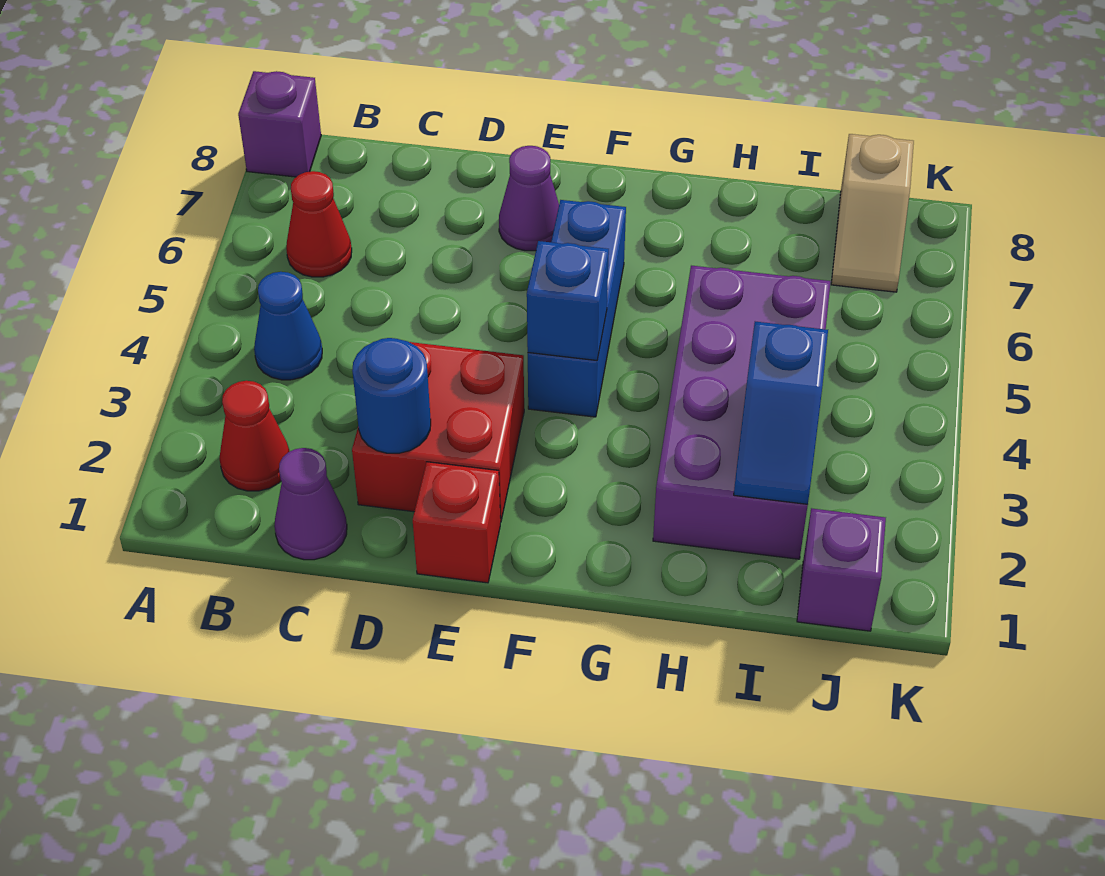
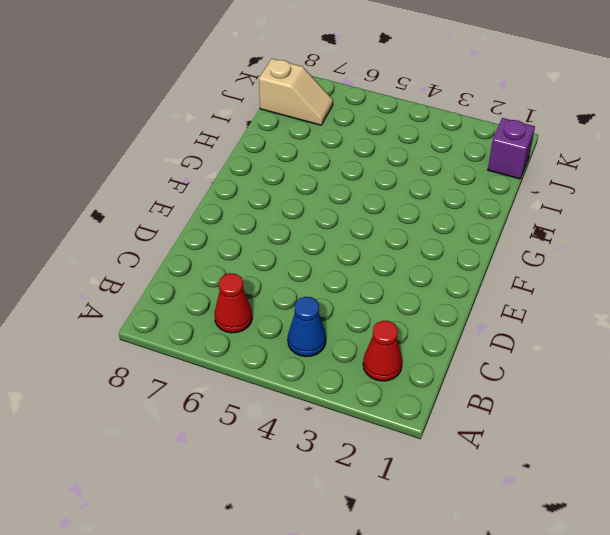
none -> purple 1x1 brick [238,71,321,177]
none -> purple 1x1 cone [274,448,347,560]
none -> red 2x2 brick [352,342,524,522]

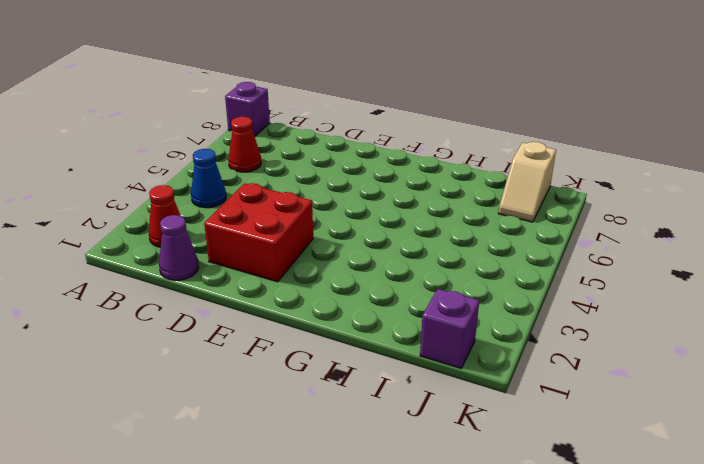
none -> red 1x1 brick [413,462,500,583]
none -> purple 1x1 cone [499,146,559,251]
none -> blue 1x3 brick [528,200,626,417]

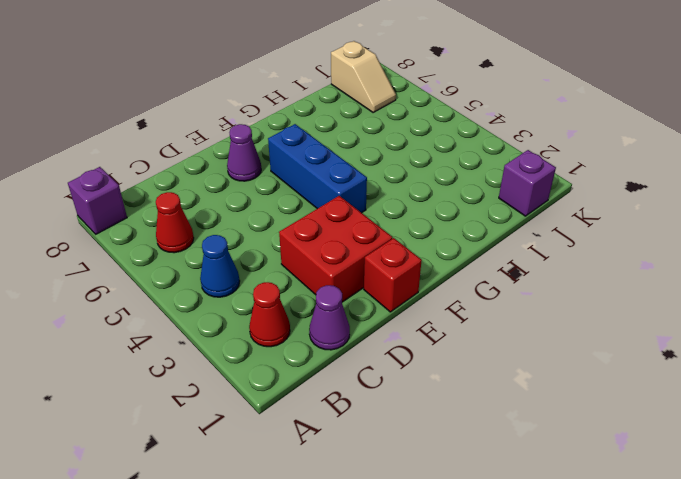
none -> purple 2x4 brick [653,266,831,559]
none -> blue 1x1 round brick [352,338,431,453]
none -> blue 1x1 brick [527,241,609,360]

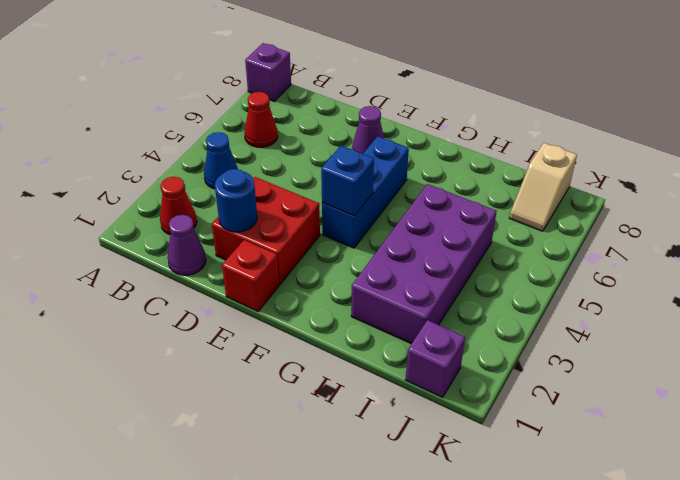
none -> blue 1x2 slope [734,322,828,504]

